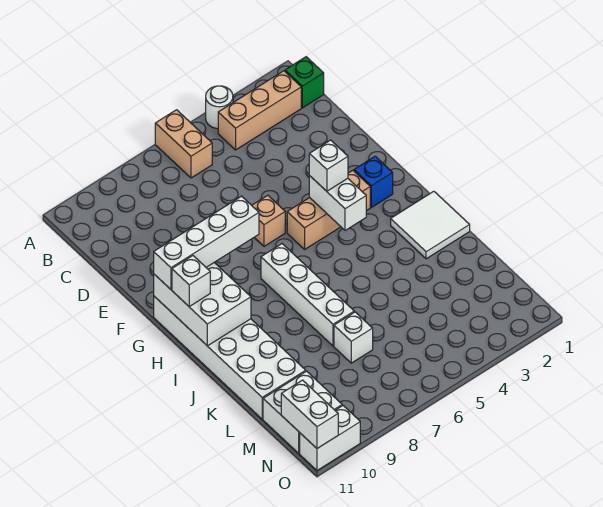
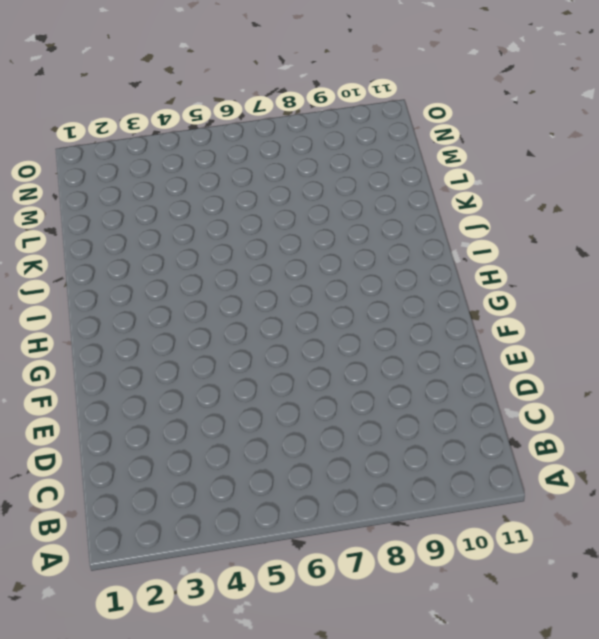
none -> white 1x1 round brick [206,86,233,129]
none -> tan 1x2 brick [155,110,212,178]
none -> green 1x1 brick [285,57,324,108]

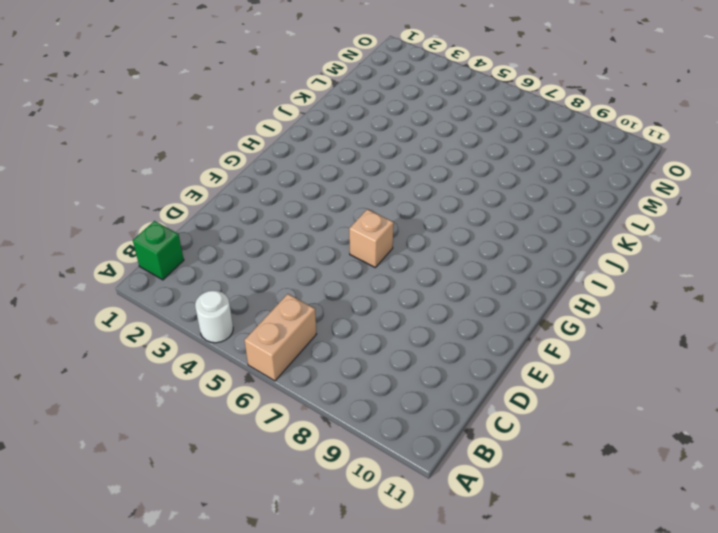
none -> tan 1x3 brick [218,71,301,150]
none -> blue 1x1 brick [354,156,393,207]
none -> tan 1x3 brick [287,170,370,249]

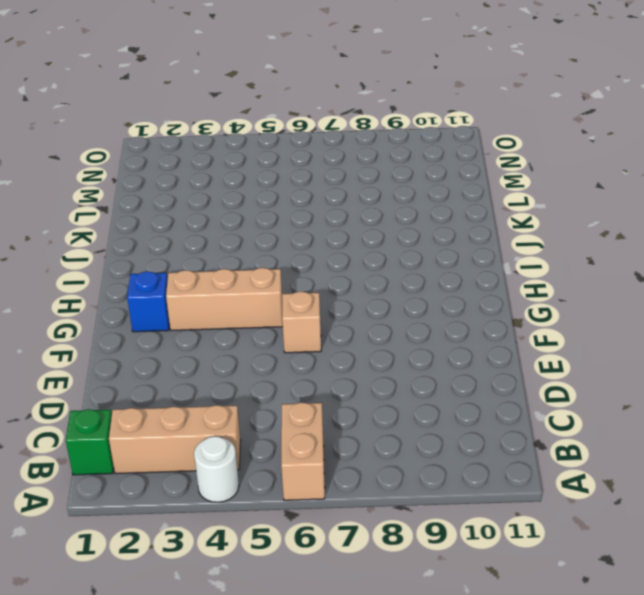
none -> white 2x6 brick [154,296,306,419]
none -> white 1x4 brick [261,244,354,346]
none -> white 2x2 tile [391,191,470,259]

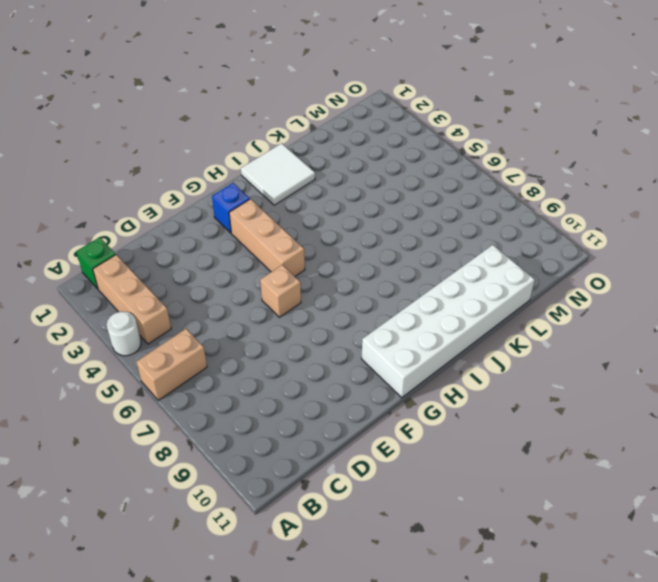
none -> white 1x4 brick [261,244,354,346]
none -> white 1x1 brick [334,312,373,363]
none -> white 2x2 brick [263,371,342,453]

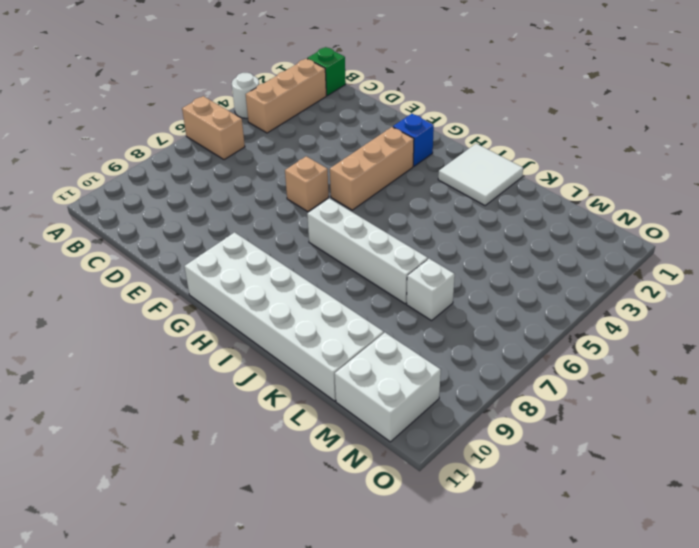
none -> white 1x2 brick [300,405,360,470]
none -> white 1x2 brick [309,175,366,230]
none -> white 2x3 brick [154,263,251,346]

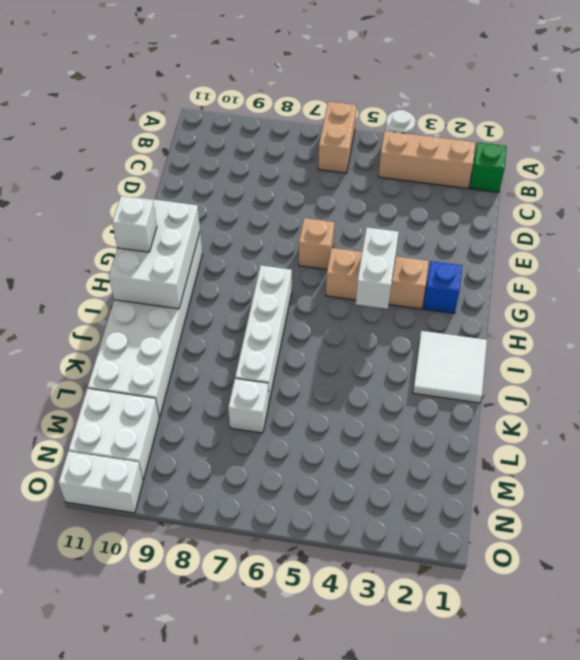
none -> white 1x2 brick [281,380,338,448]
none -> white 1x1 brick [309,140,348,191]
none -> white 1x4 brick [154,196,259,289]

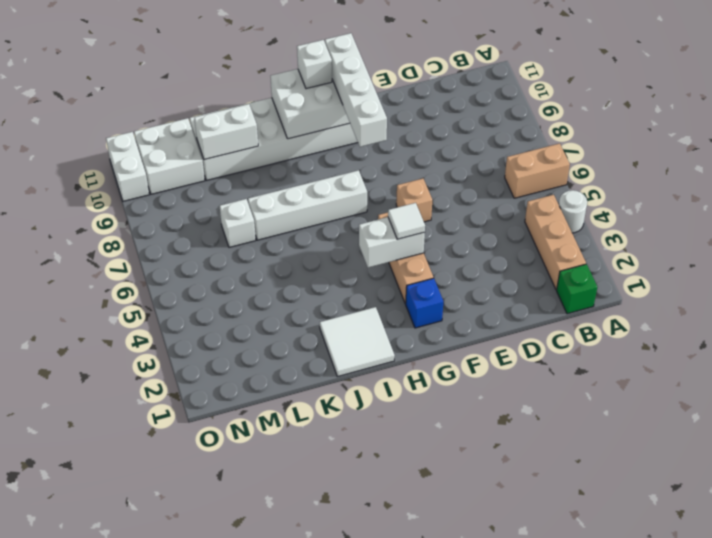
white 1x1 tile [388,203,425,239] -> white 1x1 brick [309,140,348,191]
white 1x2 brick [194,104,258,160] -> white 1x2 brick moved to [281,380,338,448]

